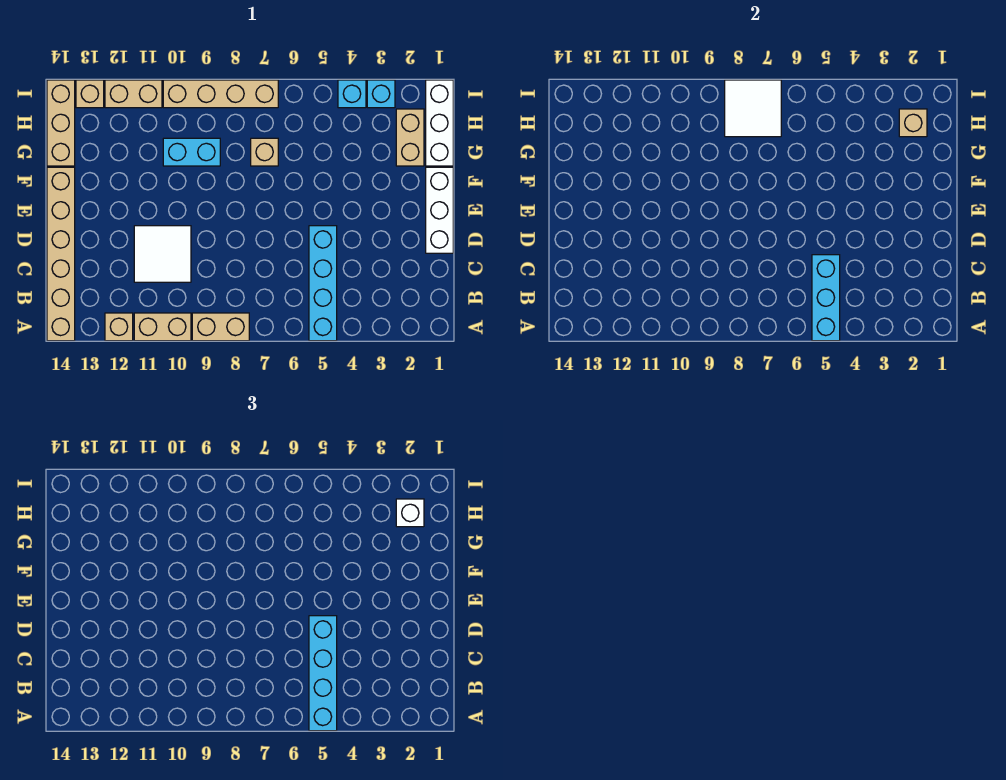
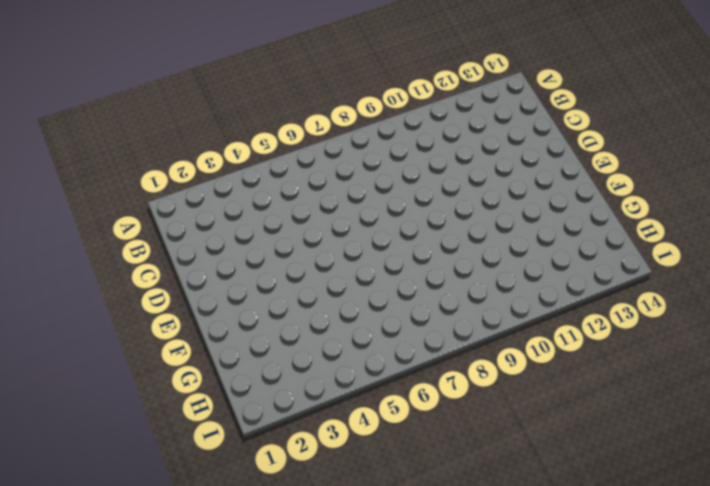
none -> cyan 1x4 brick [309,226,337,341]
none -> tan 1x2 brick [192,313,249,341]
none -> tan 1x2 brick [134,313,191,341]

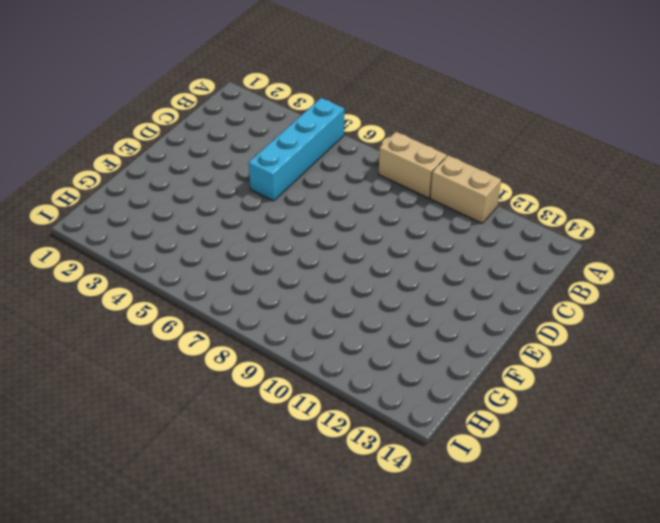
none -> tan 1x1 brick [105,313,133,341]
none -> tan 1x6 brick [47,167,75,341]
none -> white 2x2 tile [134,226,191,282]

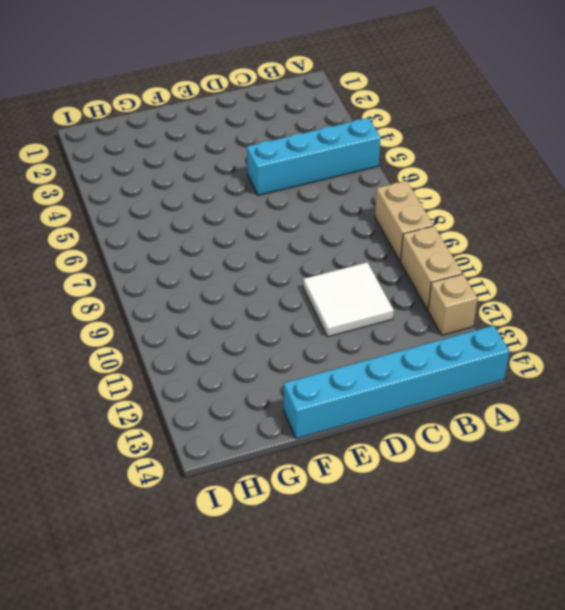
cyan 1x6 brick [284,326,509,439] -> tan 1x6 brick [47,167,75,341]
none -> white 1x3 brick [426,167,453,253]
none -> white 1x3 brick [426,80,453,166]
none -> tan 1x2 brick [396,109,424,166]

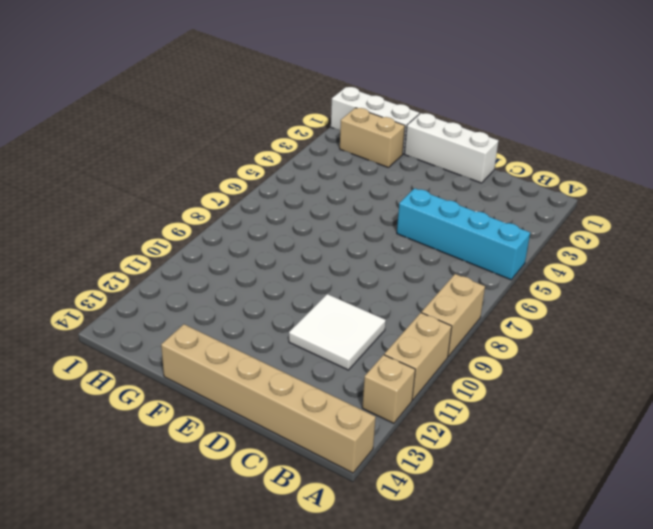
none -> tan 1x1 brick [251,138,278,166]
none -> cyan 1x2 brick [163,138,220,166]
none -> tan 1x3 brick [47,80,75,166]

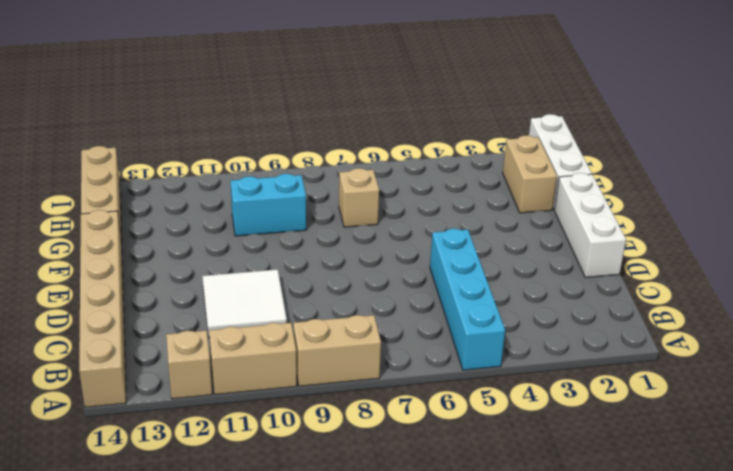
none -> cyan 1x1 brick [367,80,395,108]
none -> cyan 1x1 brick [338,80,366,108]
none -> tan 1x4 brick [163,80,278,108]

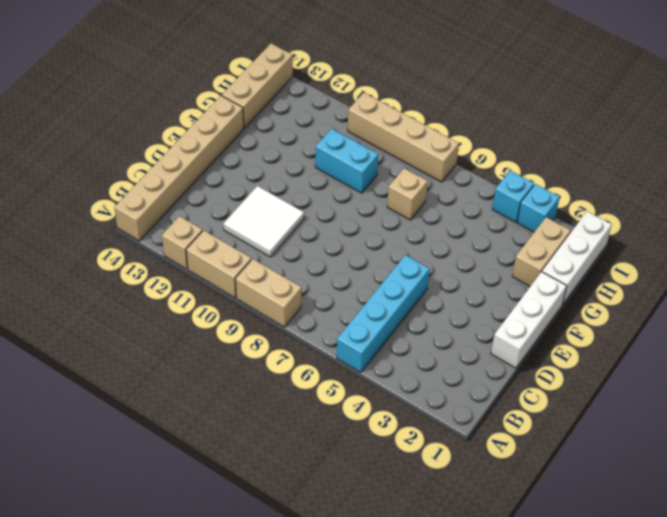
none -> tan 1x2 brick [105,80,162,108]
none -> tan 1x1 brick [76,80,104,108]
none -> cyan 1x3 brick [812,255,840,341]

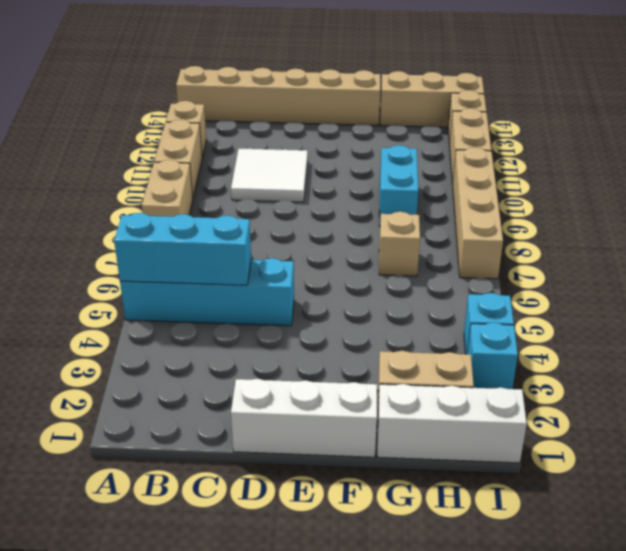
none -> tan 1x1 brick [899,109,927,137]
none -> white 2x2 tile [725,80,781,137]
none -> cyan 1x4 brick [309,616,337,731]

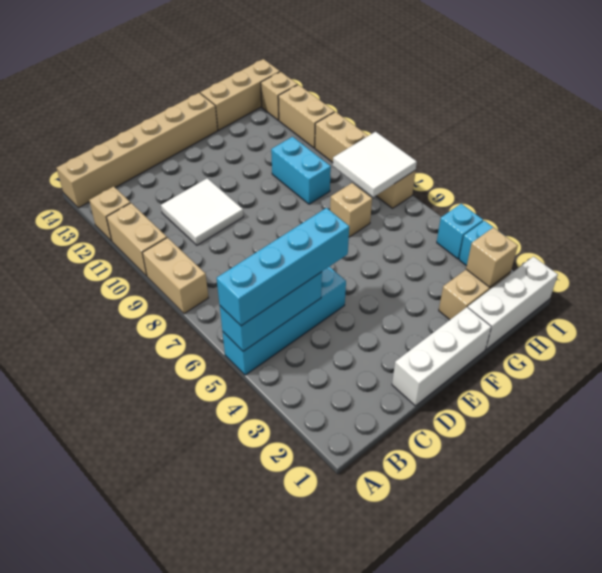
none -> white 1x1 brick [396,499,424,527]

